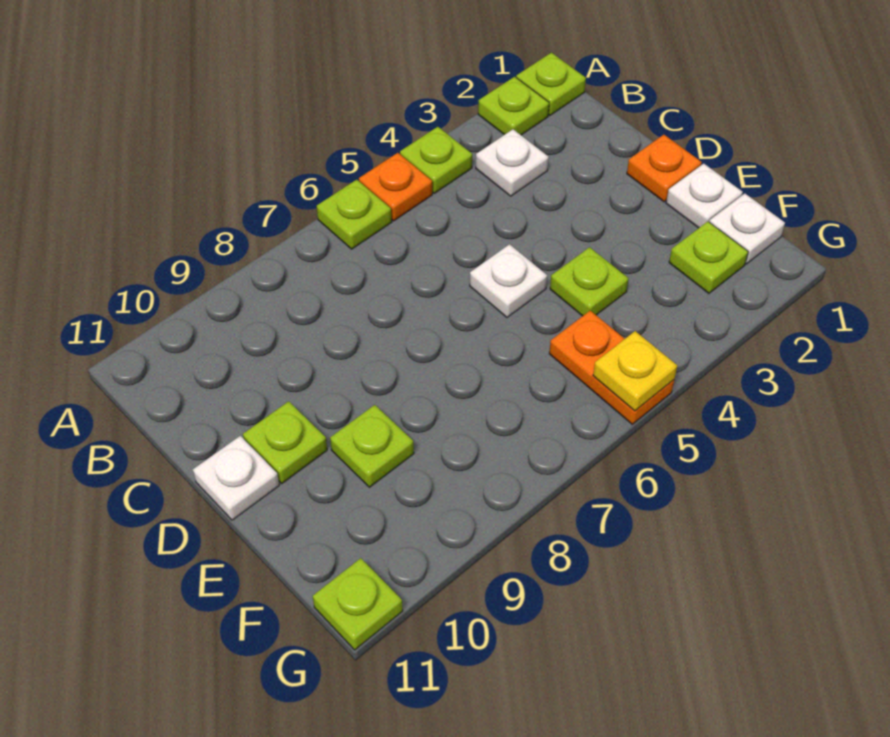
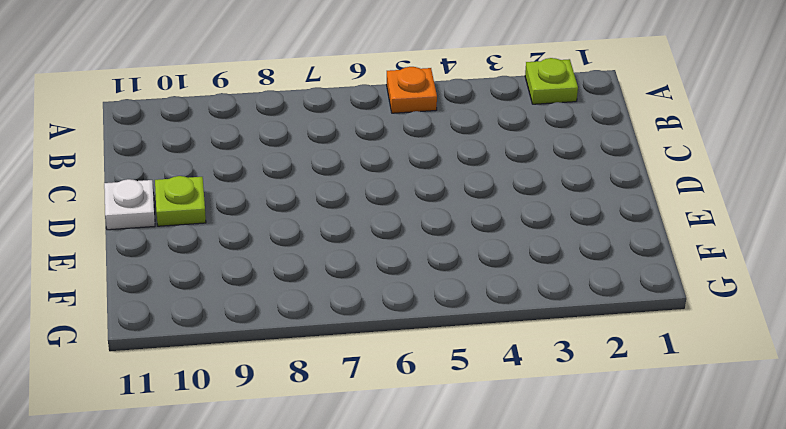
none -> lime 1x1 plate [516,53,586,116]
none -> lime 1x1 plate [400,127,472,193]
none -> lime 1x1 plate [317,180,392,249]

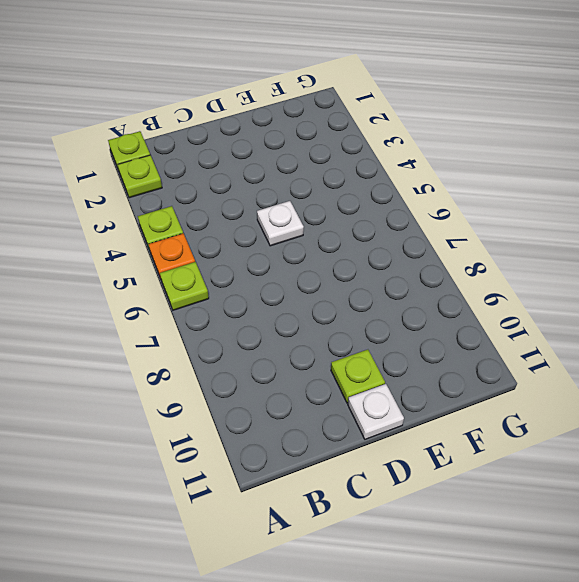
none -> white 1x1 plate [476,129,549,196]
none -> orange 1x1 plate [627,135,702,202]
none -> white 1x1 plate [666,164,743,228]

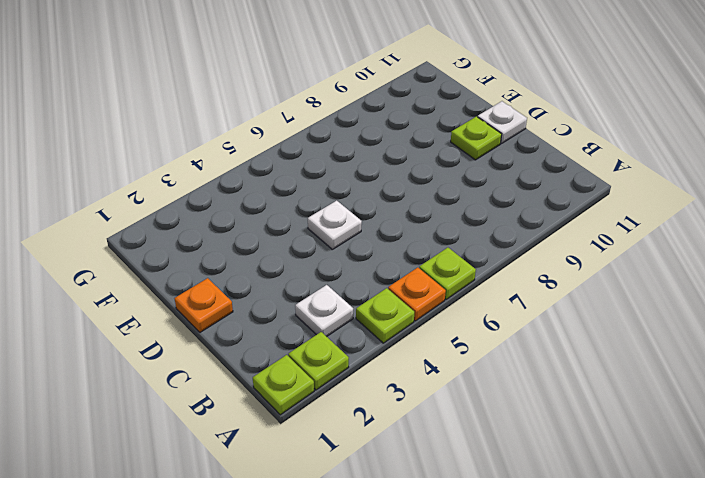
none -> white 1x1 plate [666,164,743,228]
none -> lime 1x1 plate [550,247,629,316]
none -> lime 1x1 plate [330,405,414,487]

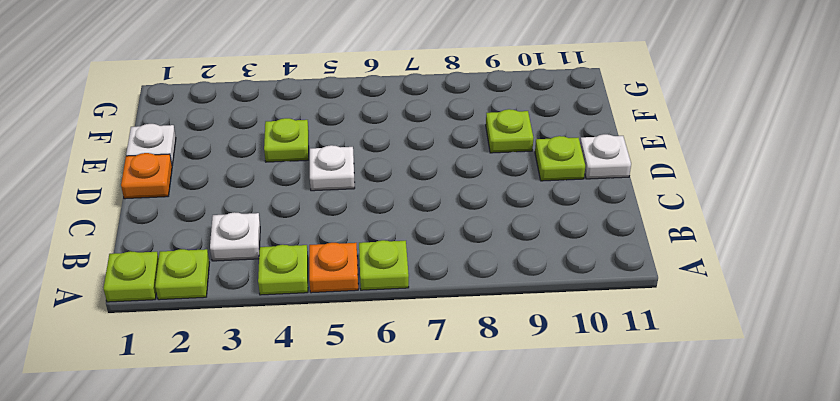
none -> white 1x1 plate [709,194,785,264]
none -> lime 1x1 plate [669,222,748,293]
none -> orange 1x2 plate [549,311,674,424]

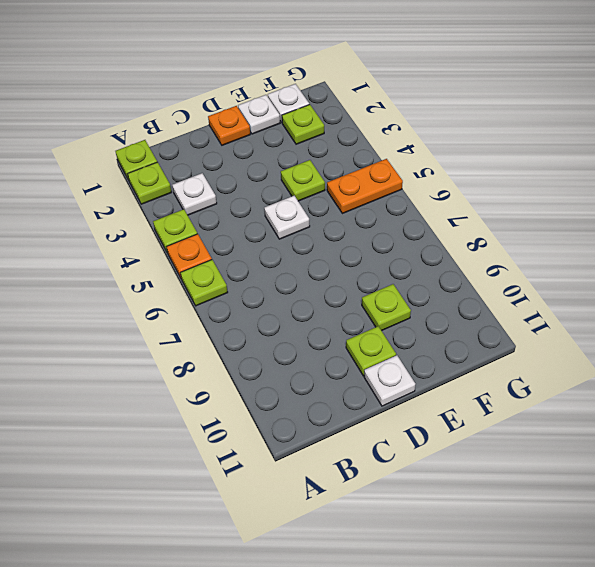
none -> lime 1x1 plate [313,558,403,650]
none -> yellow 1x1 plate [593,331,677,411]

